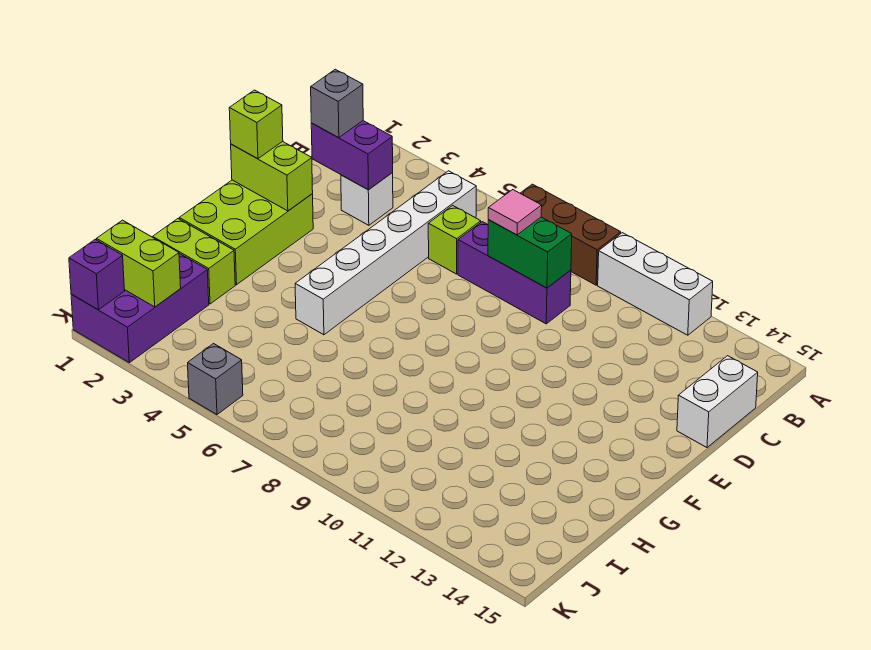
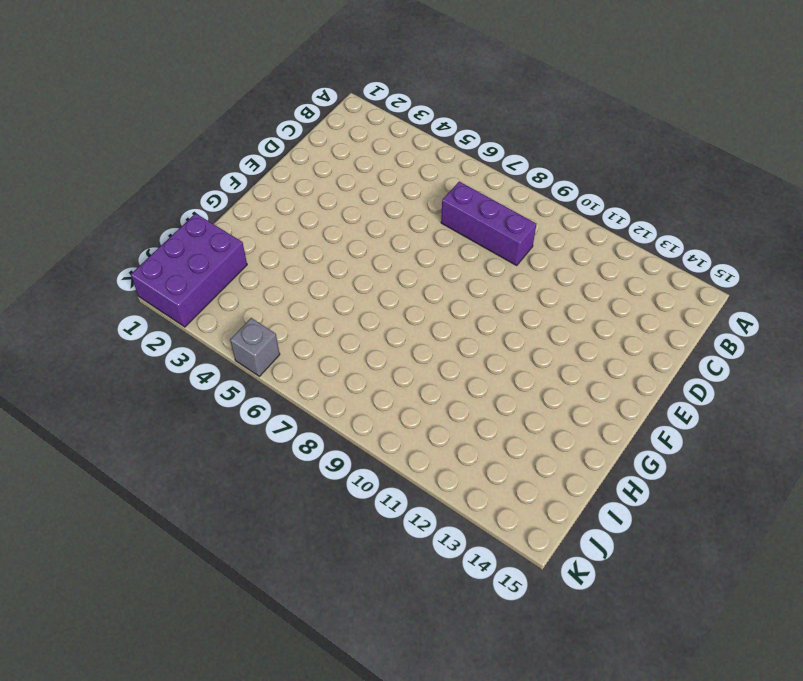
none -> brown 1x3 brick [520,184,621,285]
none -> white 1x3 brick [598,233,713,335]
none -> white 1x6 brick [295,171,476,335]

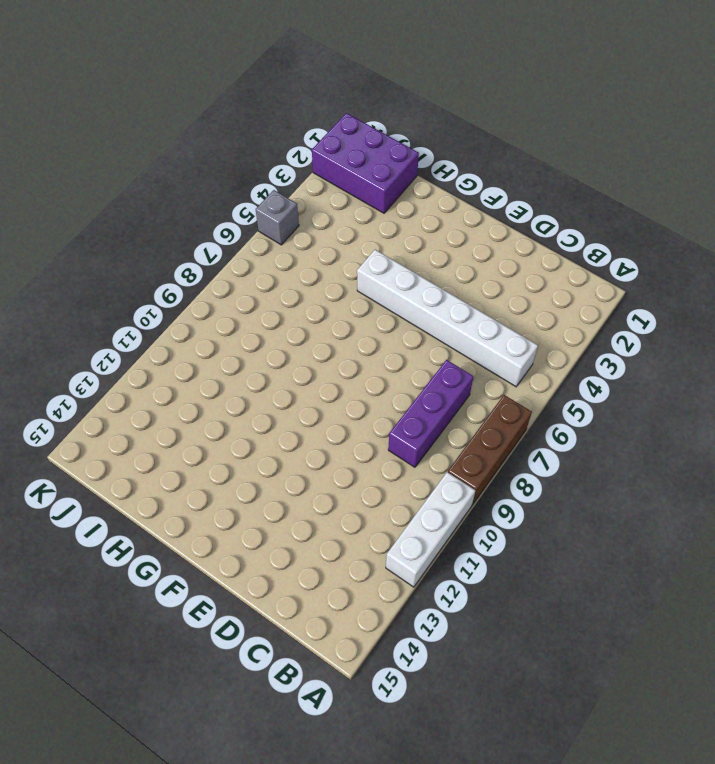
none -> white 1x1 brick [341,173,393,225]
none -> lime 1x1 brick [428,205,481,274]
none -> white 1x2 brick [677,356,758,447]

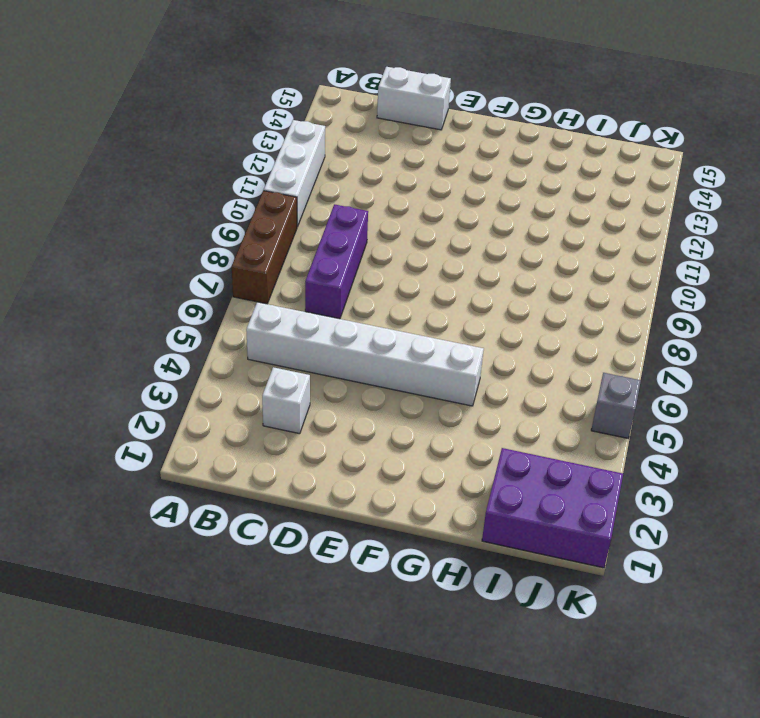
none -> lime 1x1 brick [428,205,481,274]
none -> lime 2x3 brick [179,180,313,285]
none -> lime 1x2 brick [153,219,235,304]

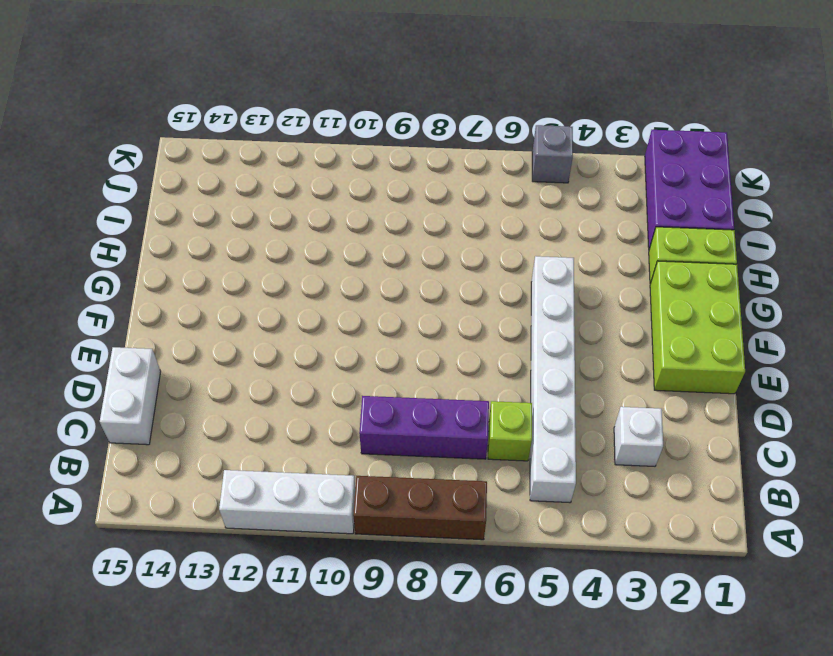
none -> purple 1x2 brick [311,121,393,190]
none -> green 1x2 brick [488,217,572,288]
none -> lime 1x2 brick [231,141,313,211]

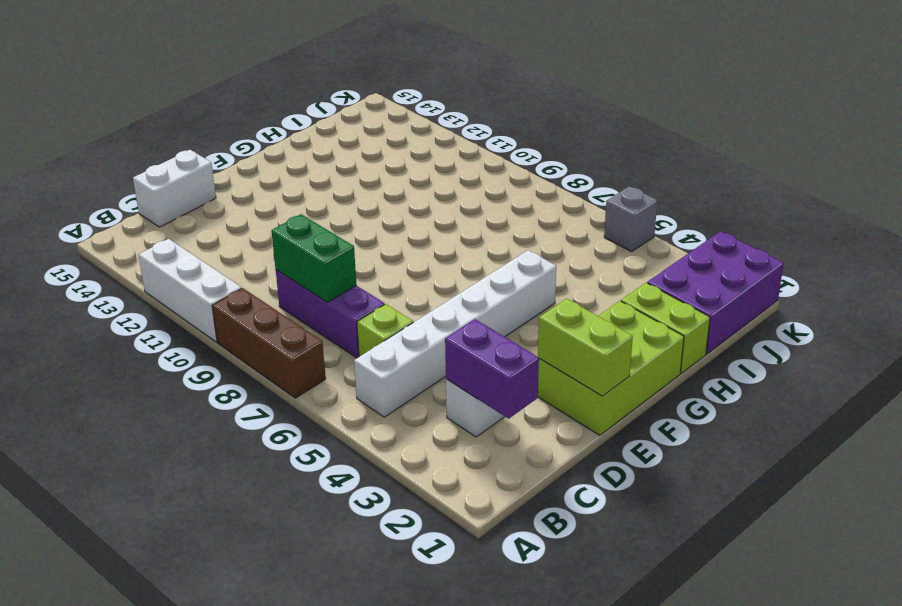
none -> lime 1x2 brick [97,220,181,307]
none -> purple 1x1 brick [69,240,125,310]
none -> grey 1x1 brick [311,69,363,138]

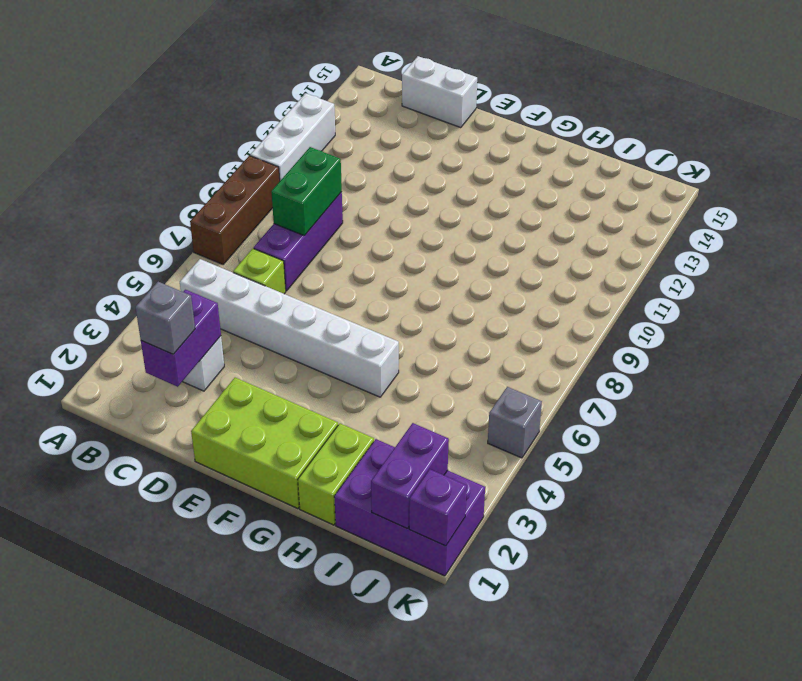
purple 1x2 brick [371,423,449,529] -> lime 1x2 brick [97,220,181,307]
none -> lime 1x2 brick [231,141,313,211]
none -> pink 1x1 tile [488,190,542,235]
none -> lime 1x1 brick [229,90,283,159]

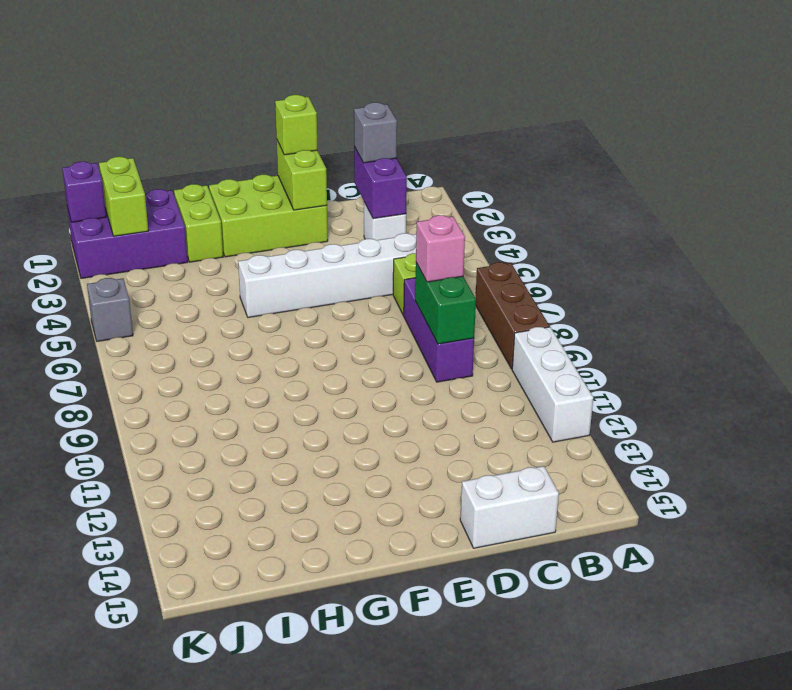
pink 1x1 brick [416,215,465,282] -> pink 1x1 tile [488,190,542,235]

